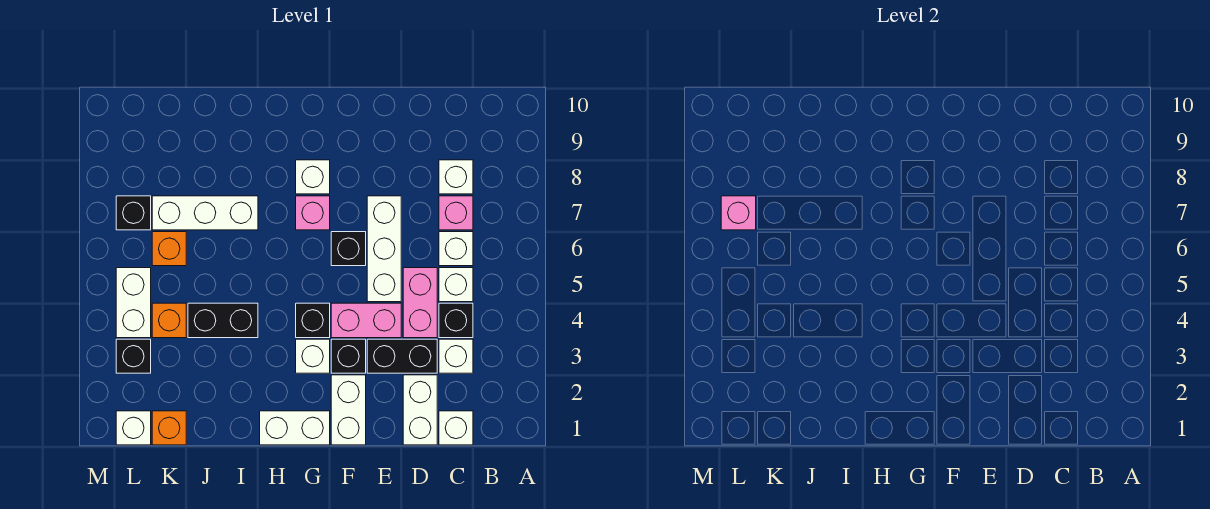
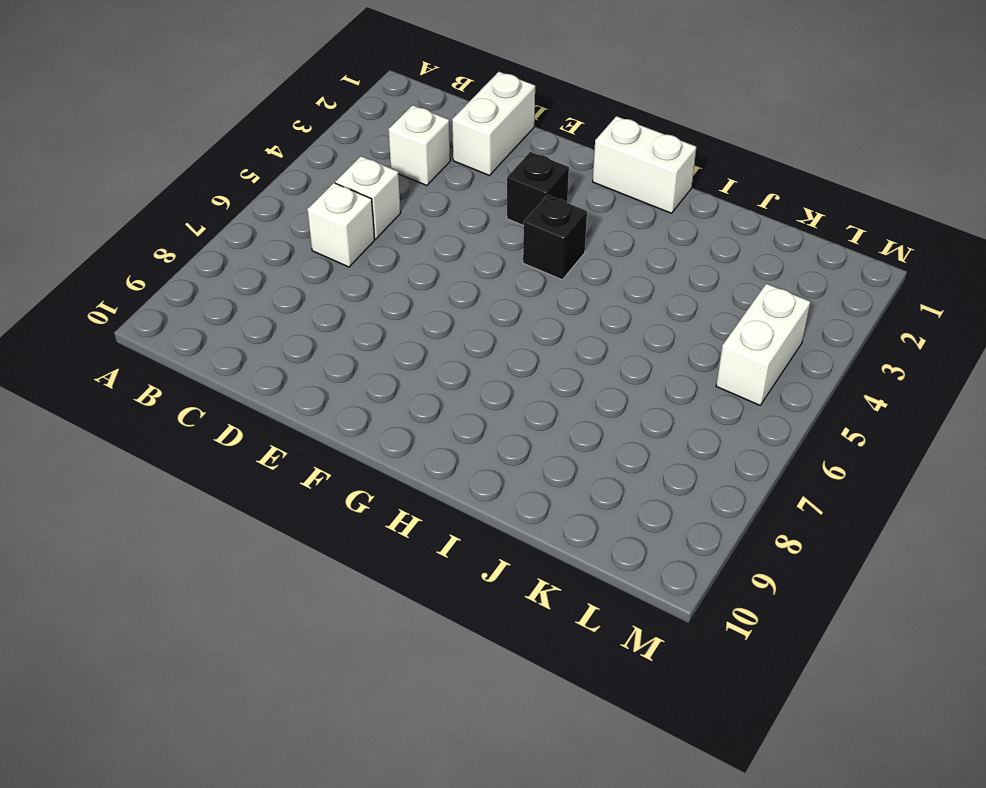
none -> white 1x1 brick [439,411,473,445]
none -> black 1x1 brick [439,303,473,338]
none -> pink 1x1 brick [439,196,473,230]
none -> white 1x1 brick [439,160,473,194]

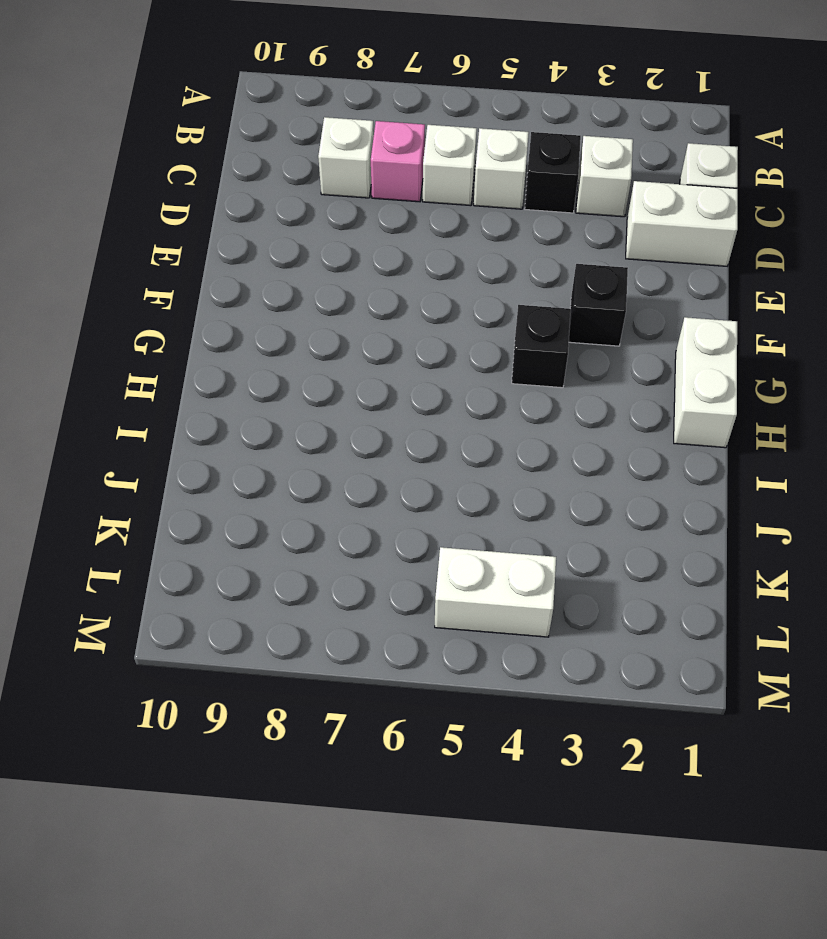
none -> black 1x2 brick [367,339,437,373]
none -> pink 1x2 brick [403,268,437,338]
none -> pink 1x2 brick [331,303,401,338]
none -> white 1x3 brick [367,196,401,302]

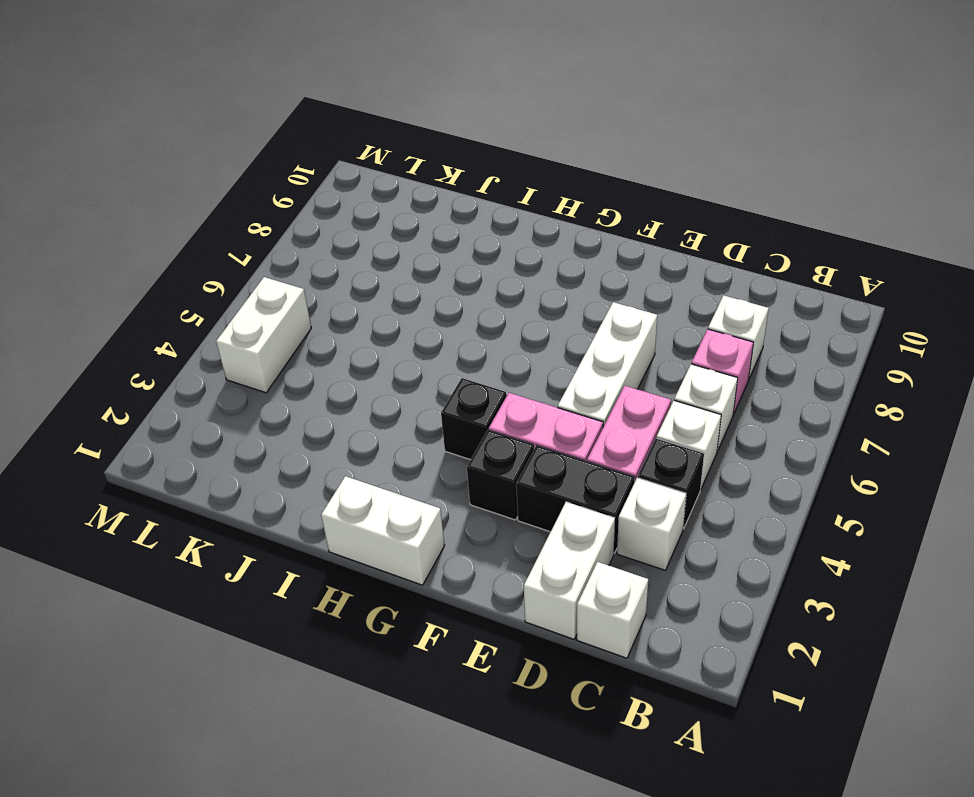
none -> white 1x2 brick [331,375,366,445]
none -> black 1x1 brick [331,232,366,266]
none -> white 1x1 brick [296,339,330,373]
none -> pink 1x1 brick [296,196,330,230]

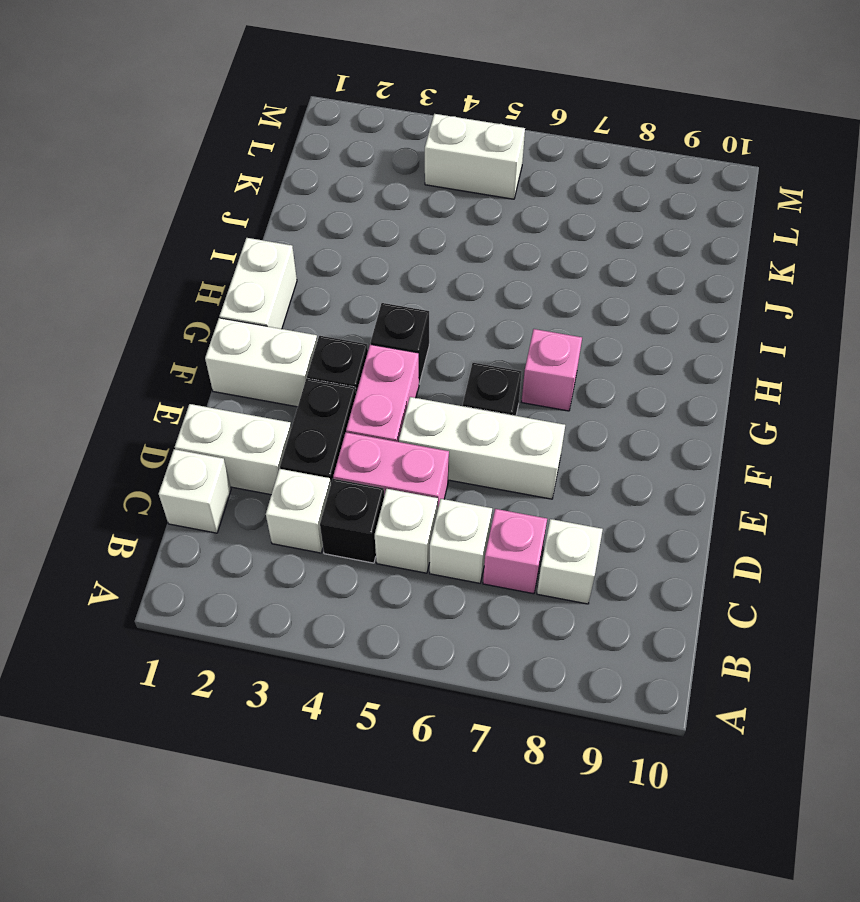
none -> white 1x1 brick [296,339,330,373]
none -> white 1x1 brick [296,160,330,194]
none -> black 1x2 brick [188,303,258,338]
none -> white 1x3 brick [152,196,258,230]

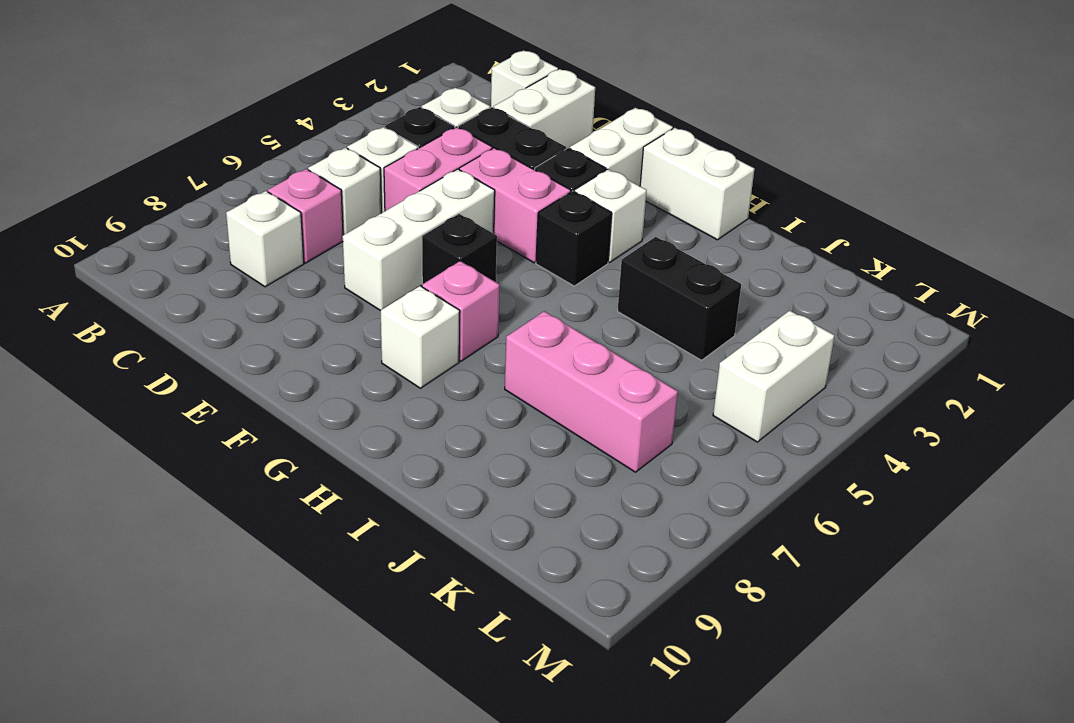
pink 1x3 brick [505,311,678,472] -> white 1x3 brick [152,196,258,230]
none -> orange 1x1 brick [152,411,186,445]
none -> orange 1x1 brick [152,303,186,338]
none -> orange 1x1 brick [152,232,186,266]
none -> white 1x1 brick [116,411,151,445]

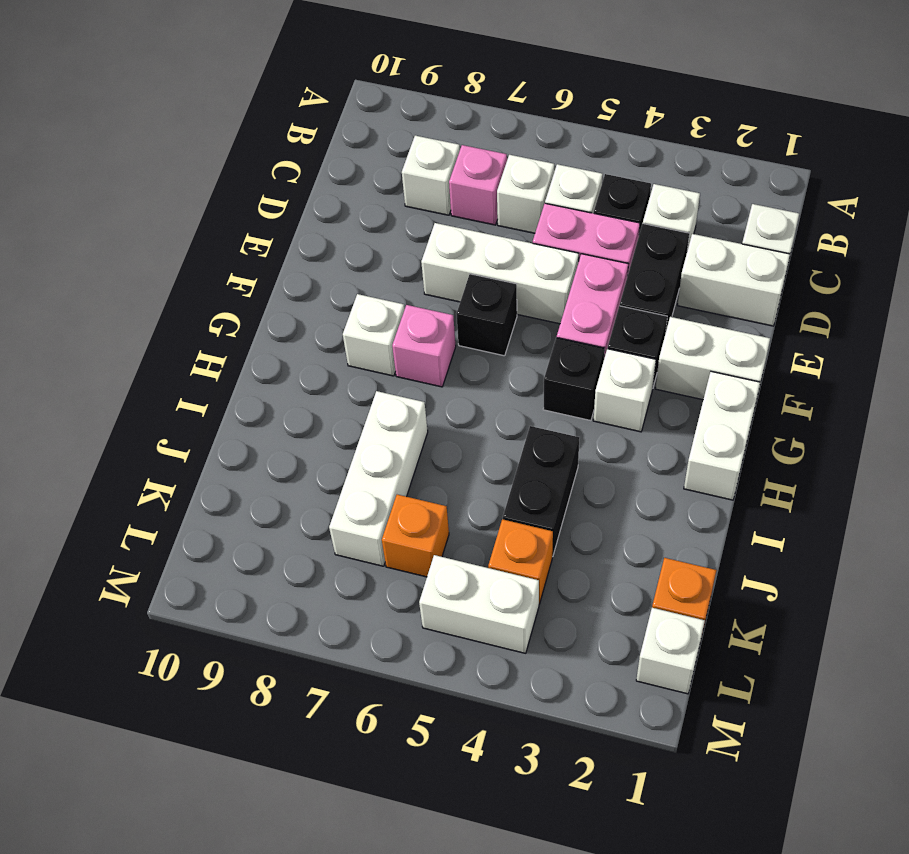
none -> black 1x1 brick [116,339,151,373]
none -> black 1x1 brick [116,196,151,230]
none -> pink 1x1 brick [721,196,756,230]

